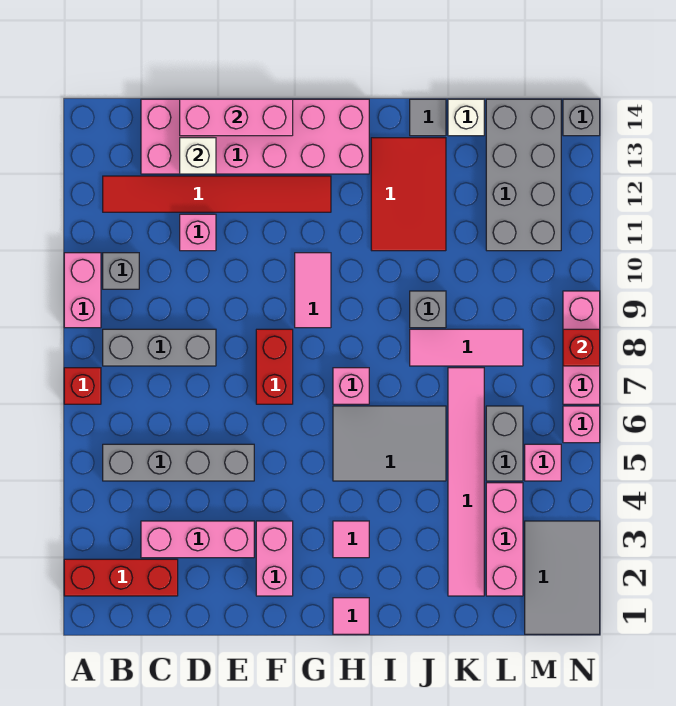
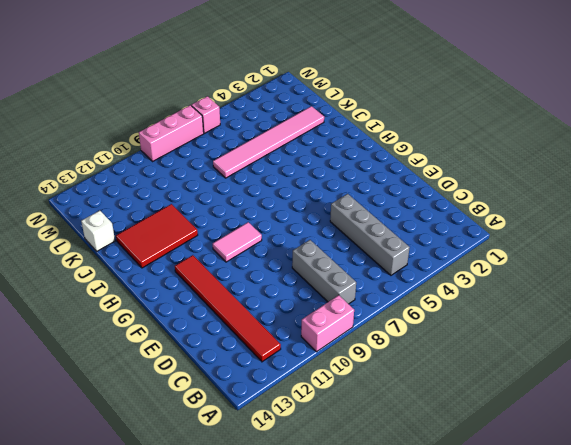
none -> red 1x3 brick [64,559,178,596]
none -> red 1x1 brick [64,368,101,404]
none -> grey 1x1 brick [103,253,139,289]
none -> pink 1x3 brick [141,521,254,558]

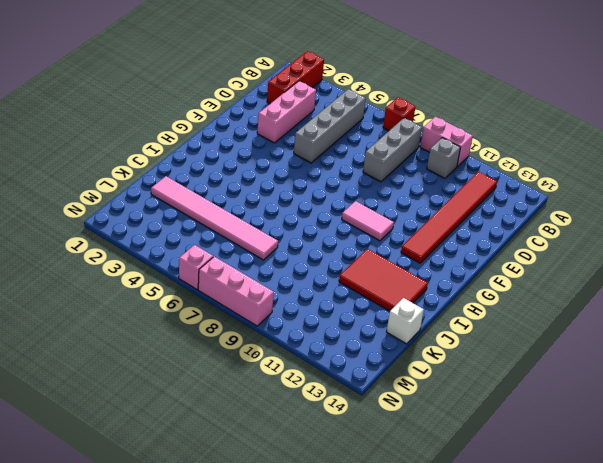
none -> pink 2x6 brick [141,99,369,174]
none -> pink 1x1 brick [180,214,216,251]
none -> pink 1x2 brick [256,521,293,596]
none -> red 1x2 brick [256,329,293,404]

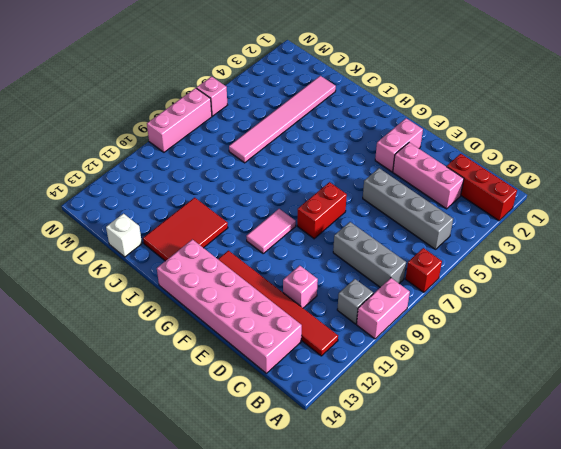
none -> pink 1x1 tile [333,598,369,634]
none -> pink 1x1 tile [333,521,369,558]
none -> grey 2x3 tile [333,406,446,481]
none -> pink 1x1 brick [333,368,369,404]

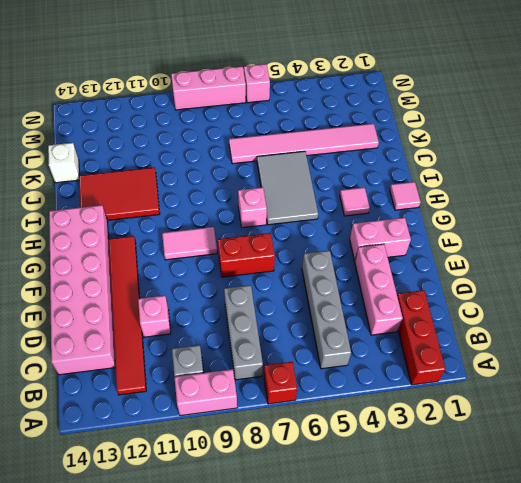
none -> pink 1x3 tile [410,329,523,366]
none -> grey 1x1 brick [410,291,446,328]
none -> grey 1x1 tile [410,99,446,136]
none -> pink 1x3 brick [486,483,523,596]

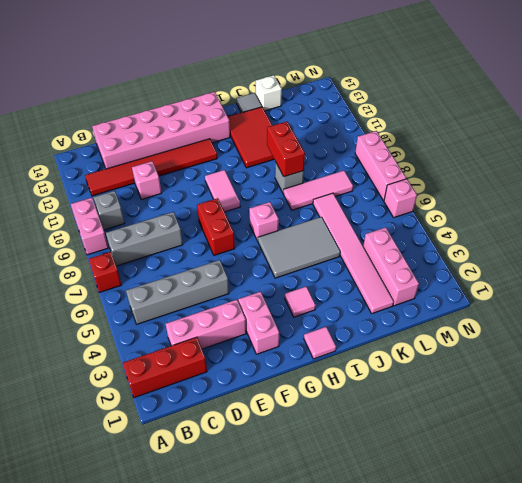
red 1x2 brick [267,122,305,177] -> none
none -> grey 1x2 brick [486,406,523,481]
none -> grey 2x4 brick [486,99,561,251]
none -> grey 2x3 tile [525,521,600,634]
none -> pink 1x1 brick [525,444,561,481]

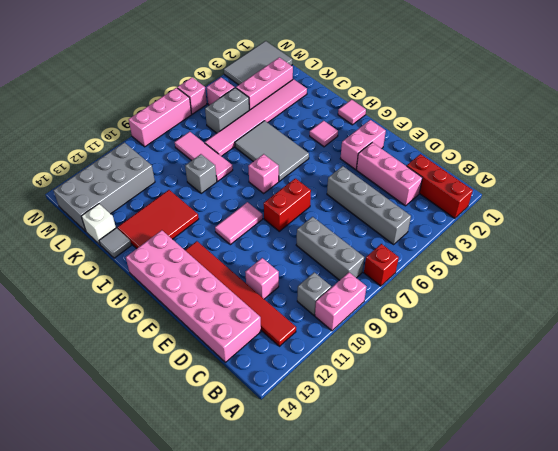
none -> grey 1x1 brick [563,99,600,136]
none -> white 1x1 brick [180,138,216,174]
none -> pink 1x3 brick [180,99,293,136]
none -> red 1x1 brick [563,329,600,366]

